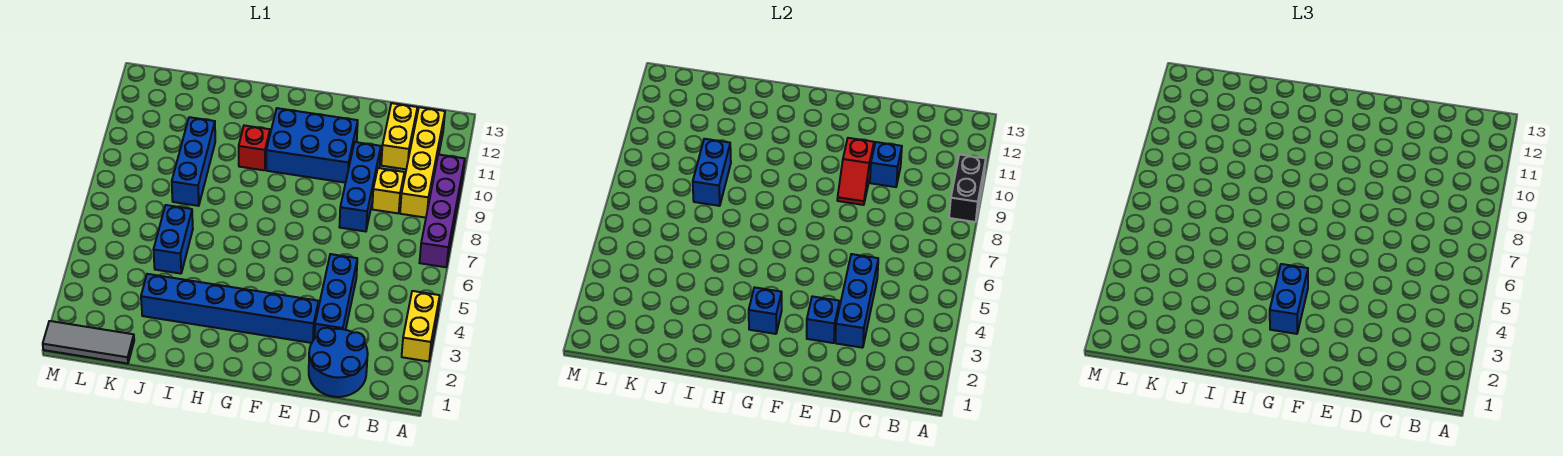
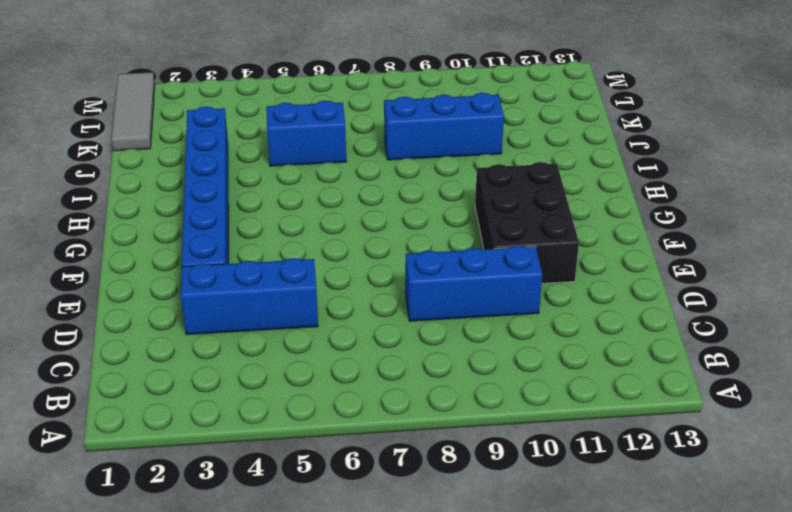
black 2x3 brick [475,162,579,283] -> blue 2x3 brick [266,108,358,183]
none -> yellow 1x2 brick [402,291,440,362]
none -> purple 1x4 brick [420,154,465,267]
none -> yellow 1x4 brick [400,107,445,218]

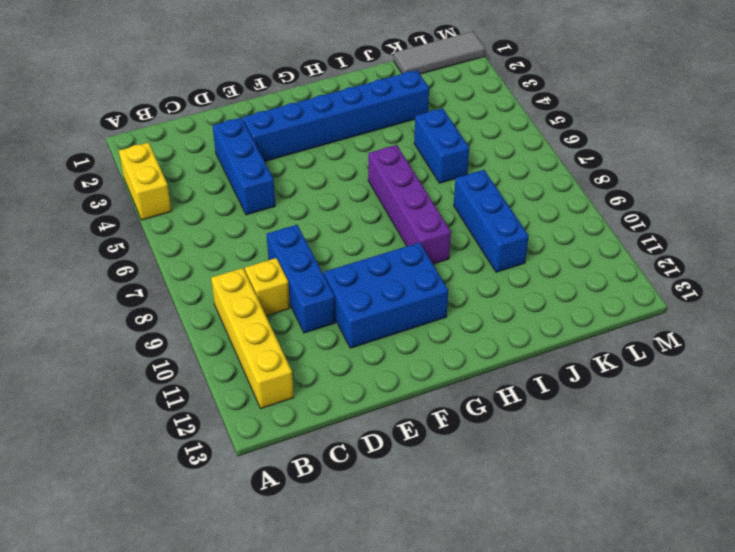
purple 1x4 brick [368,145,451,264] -> purple 1x4 brick moved to [420,154,465,267]
none -> blue 2x2 round brick [309,328,368,397]
none -> yellow 1x2 brick [381,103,417,169]
none -> red 1x1 brick [239,125,270,170]

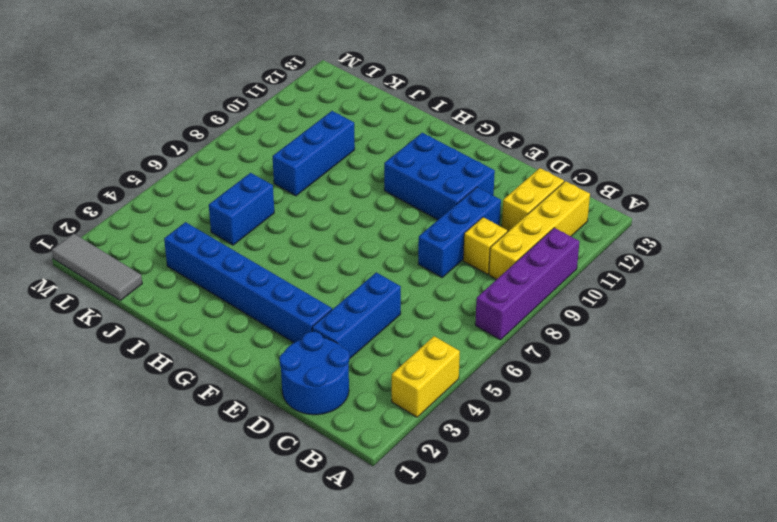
none -> red 1x1 brick [239,125,270,170]
none -> black 1x2 brick [949,154,986,222]
none -> blue 1x3 brick [835,254,878,348]

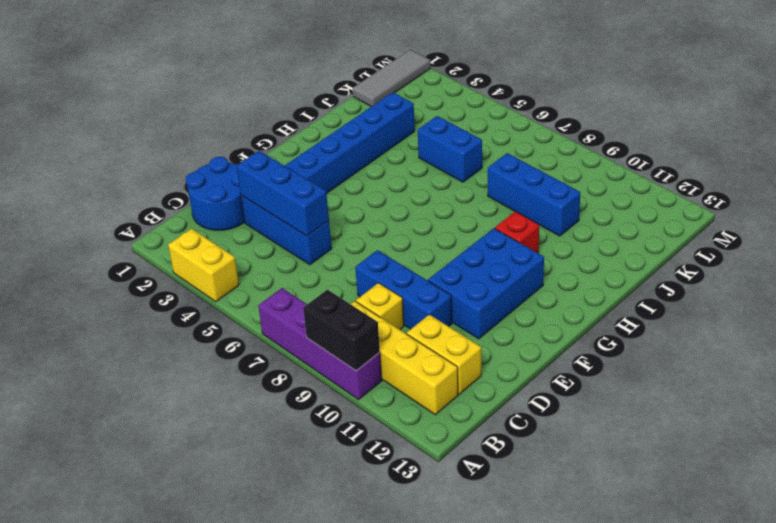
none -> blue 1x1 brick [870,142,902,187]
none -> blue 1x1 brick [807,296,840,343]
none -> red 1x2 slope [837,138,874,205]

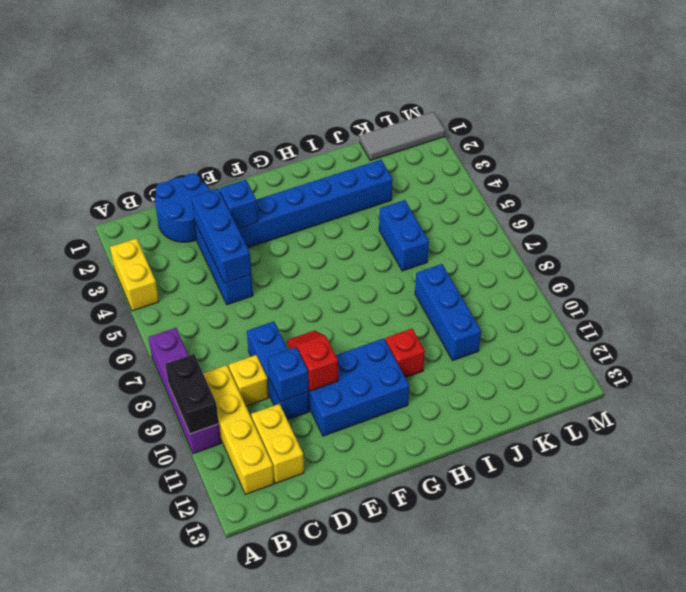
none -> blue 1x1 brick [749,287,782,334]
none -> blue 1x2 brick [693,139,731,206]
none -> blue 1x2 brick [1270,264,1308,334]

